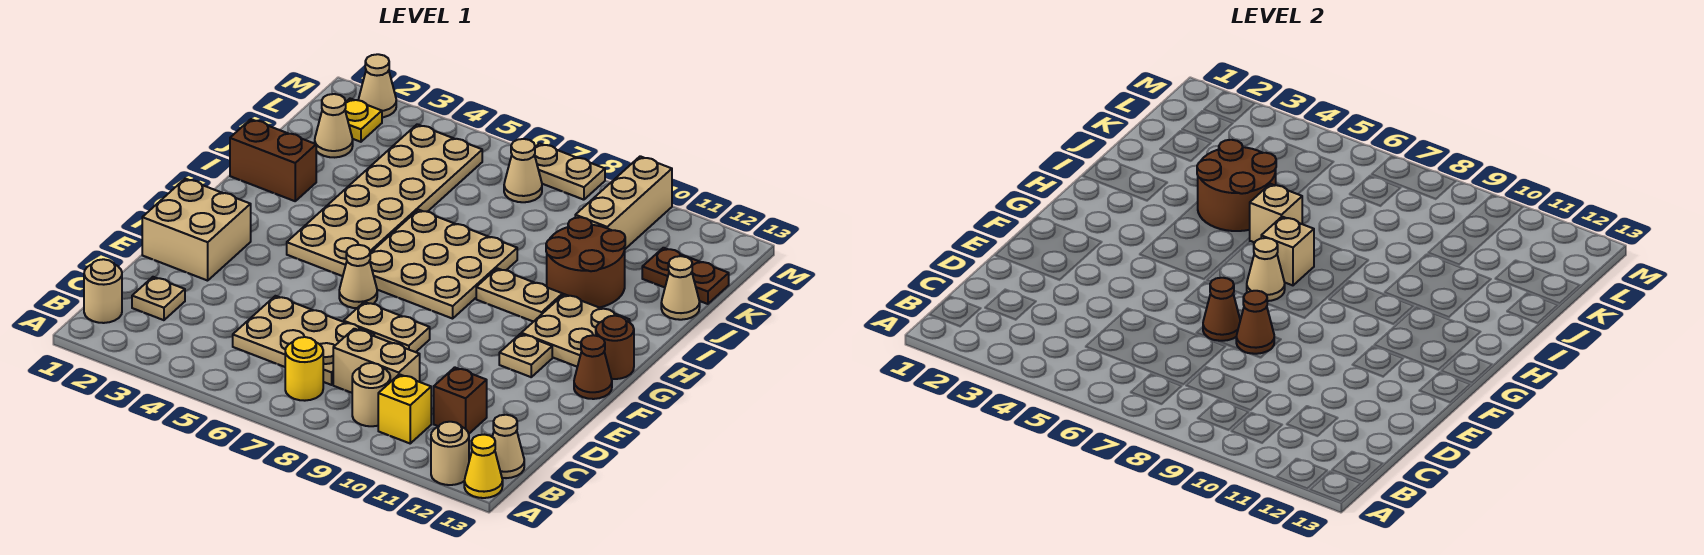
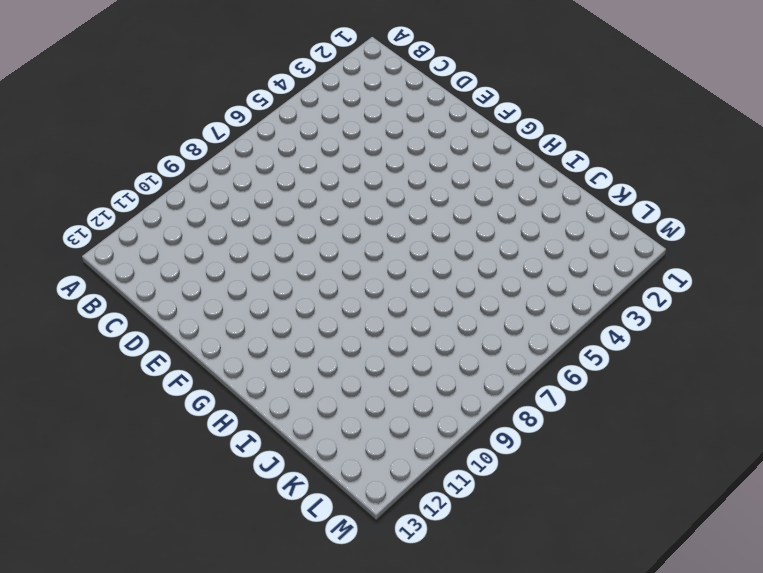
none -> tan 1x1 round brick [431,422,469,485]
none -> yellow 1x1 cone [464,435,503,498]
none -> tan 1x1 round brick [84,259,122,323]
none -> yellow 1x1 round brick [285,337,323,401]

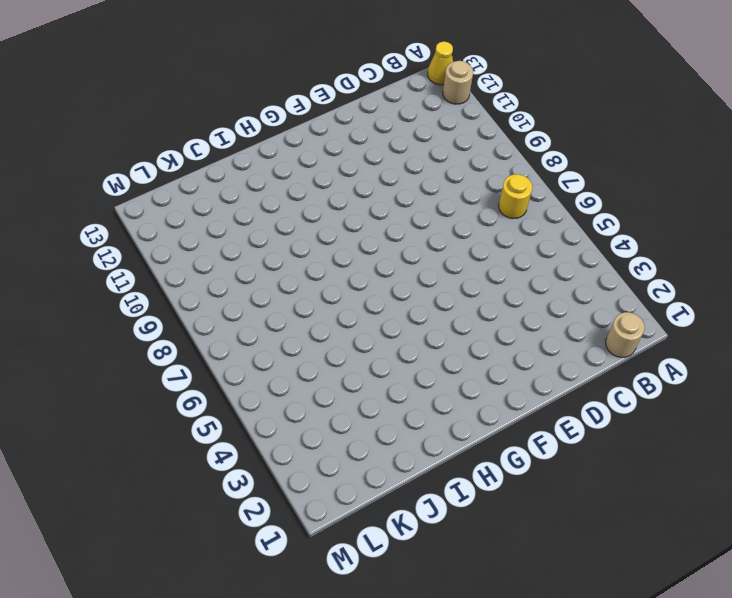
none -> tan 1x1 round brick [352,363,390,426]
none -> yellow 1x1 brick [378,374,431,443]
none -> tan 1x1 cone [492,415,524,478]
none -> tan 1x1 plate [132,277,185,320]

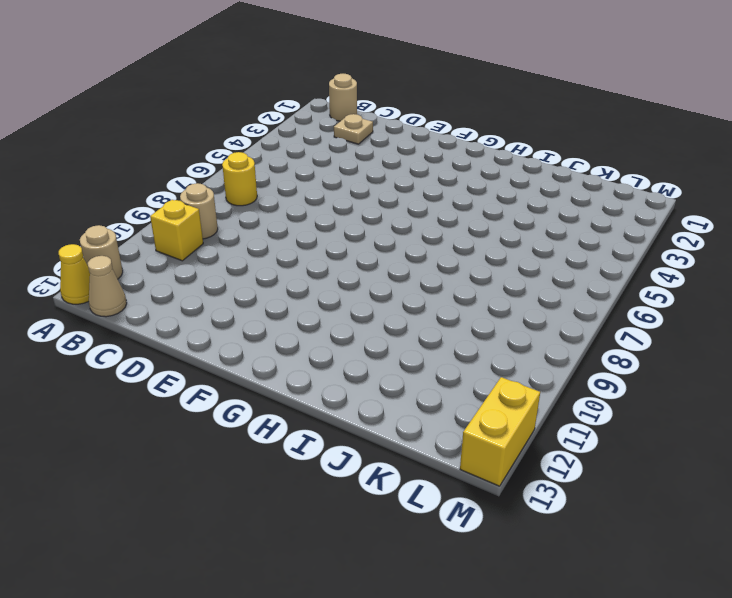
yellow 1x2 brick [460,377,540,486] -> none
none -> tan 2x3 plate [233,296,374,385]
none -> tan 1x2 brick [333,329,420,393]
none -> brown 1x1 brick [434,367,487,434]
none -> tan 2x2 brick [142,179,251,281]

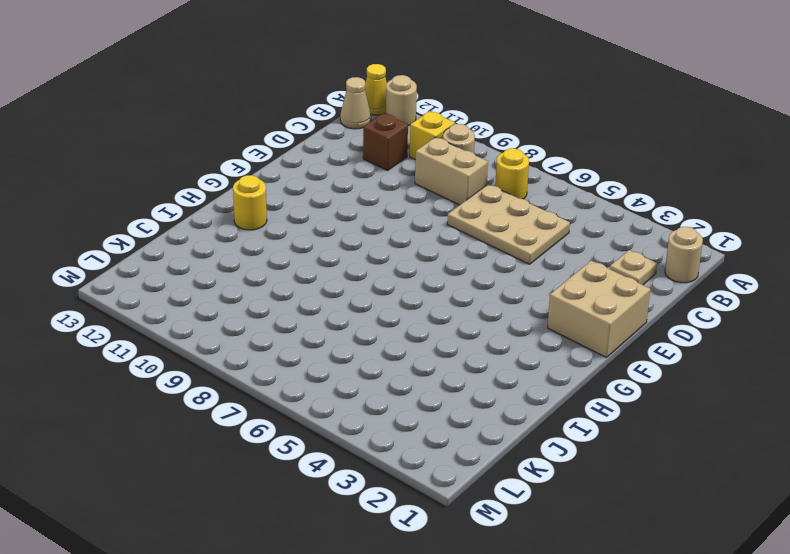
yellow 1x1 round brick [233,175,267,230] -> tan 2x2 plate [521,294,630,367]
none -> tan 1x2 plate [344,302,430,352]
none -> tan 1x1 cone [339,245,377,308]
none -> tan 1x1 plate [499,334,552,377]
none -> brown 1x1 cone [574,335,612,399]

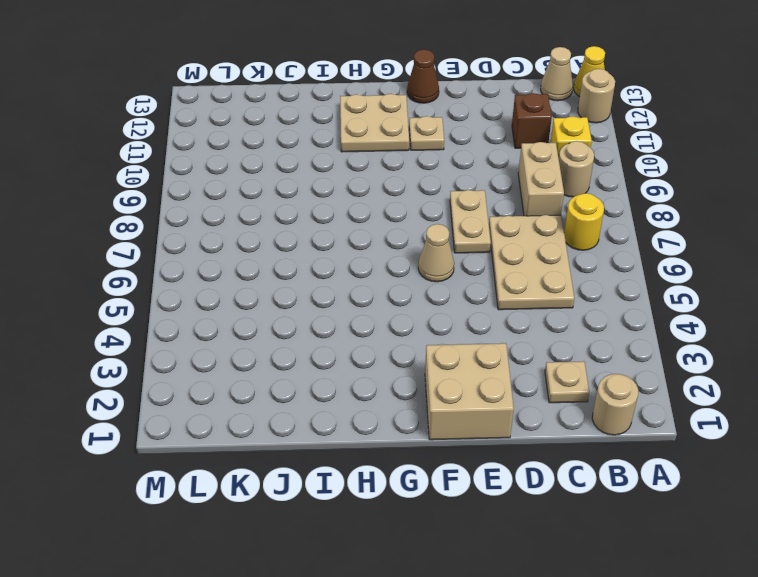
none -> tan 2x6 plate [287,124,482,276]
none -> tan 3x3 plate [370,210,517,319]
none -> brown 1x1 round brick [596,316,634,379]
none -> tan 1x2 plate [476,268,563,322]

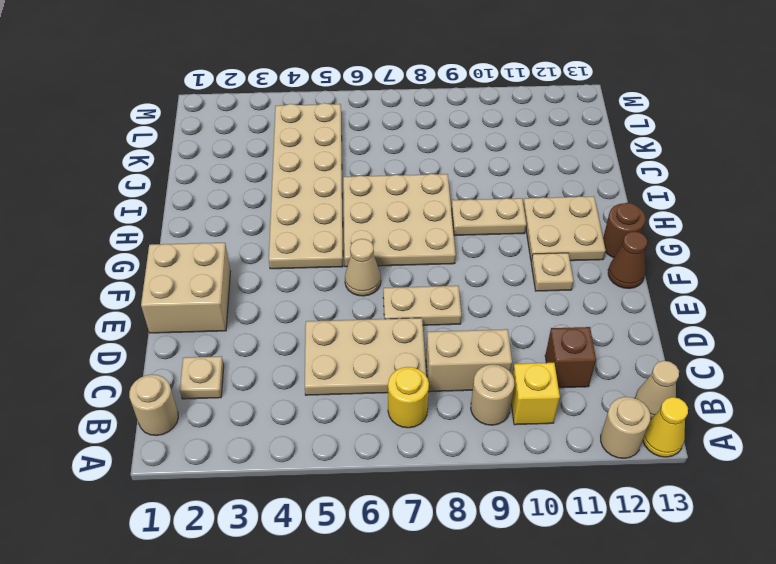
none -> brown 1x2 brick [230,119,316,201]
none -> brown 2x2 round brick [546,217,625,308]
none -> tan 1x1 cone [661,256,700,320]
none -> tan 1x1 cone [315,94,353,157]

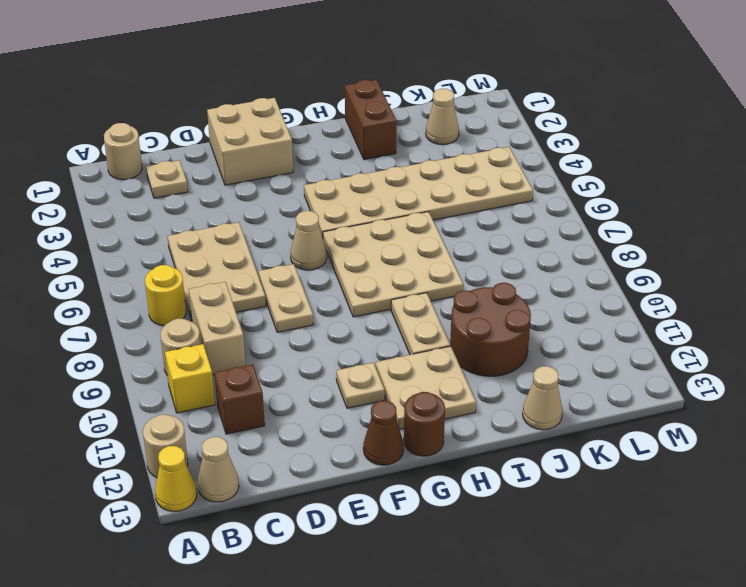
none -> tan 1x3 brick [575,156,672,249]
none -> brown 1x2 plate [642,248,729,304]
none -> yellow 1x1 plate [345,99,382,142]
none -> tan 1x1 cone [504,139,542,202]

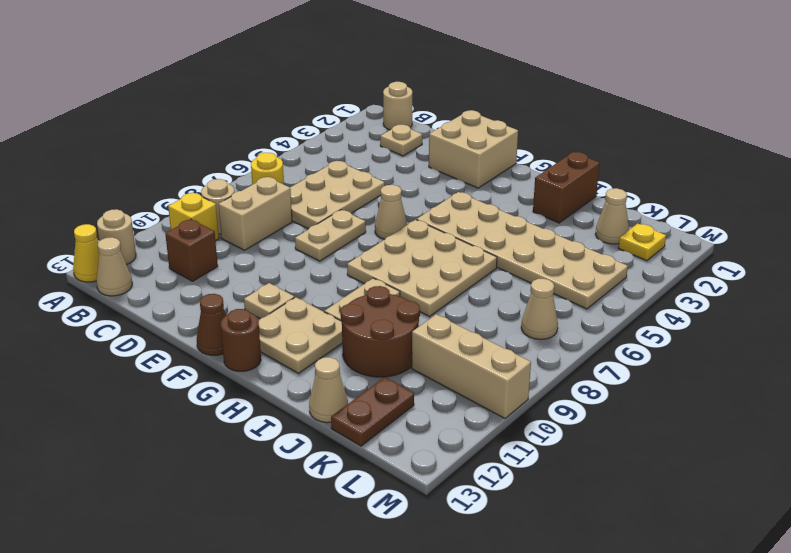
none -> tan 1x1 cone [359,54,396,117]
none -> tan 1x2 plate [535,143,605,200]
none -> brown 1x1 cone [1203,278,1240,341]
none -> brown 1x1 cone [1236,291,1274,354]

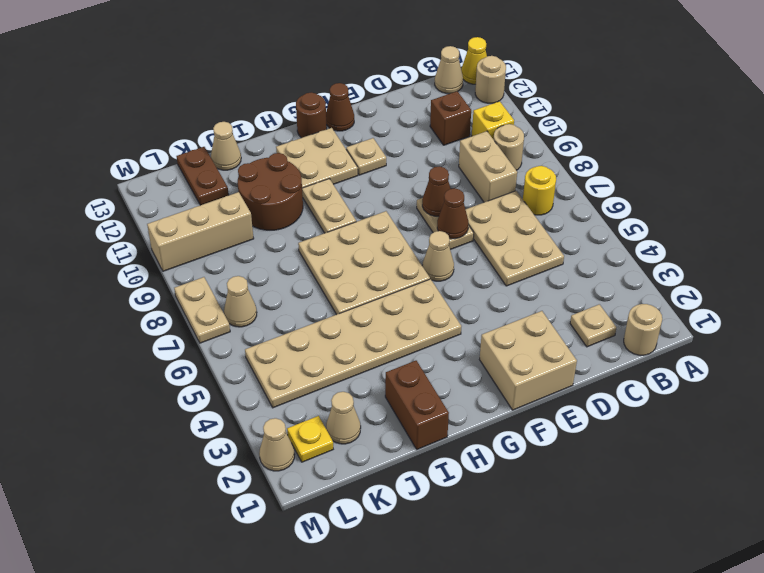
none -> tan 1x1 cone [1247,238,1285,301]
none -> tan 1x1 brick [1261,217,1314,285]
none -> brown 2x2 round brick [1197,140,1276,231]
none -> tan 1x1 brick [1250,184,1302,243]

